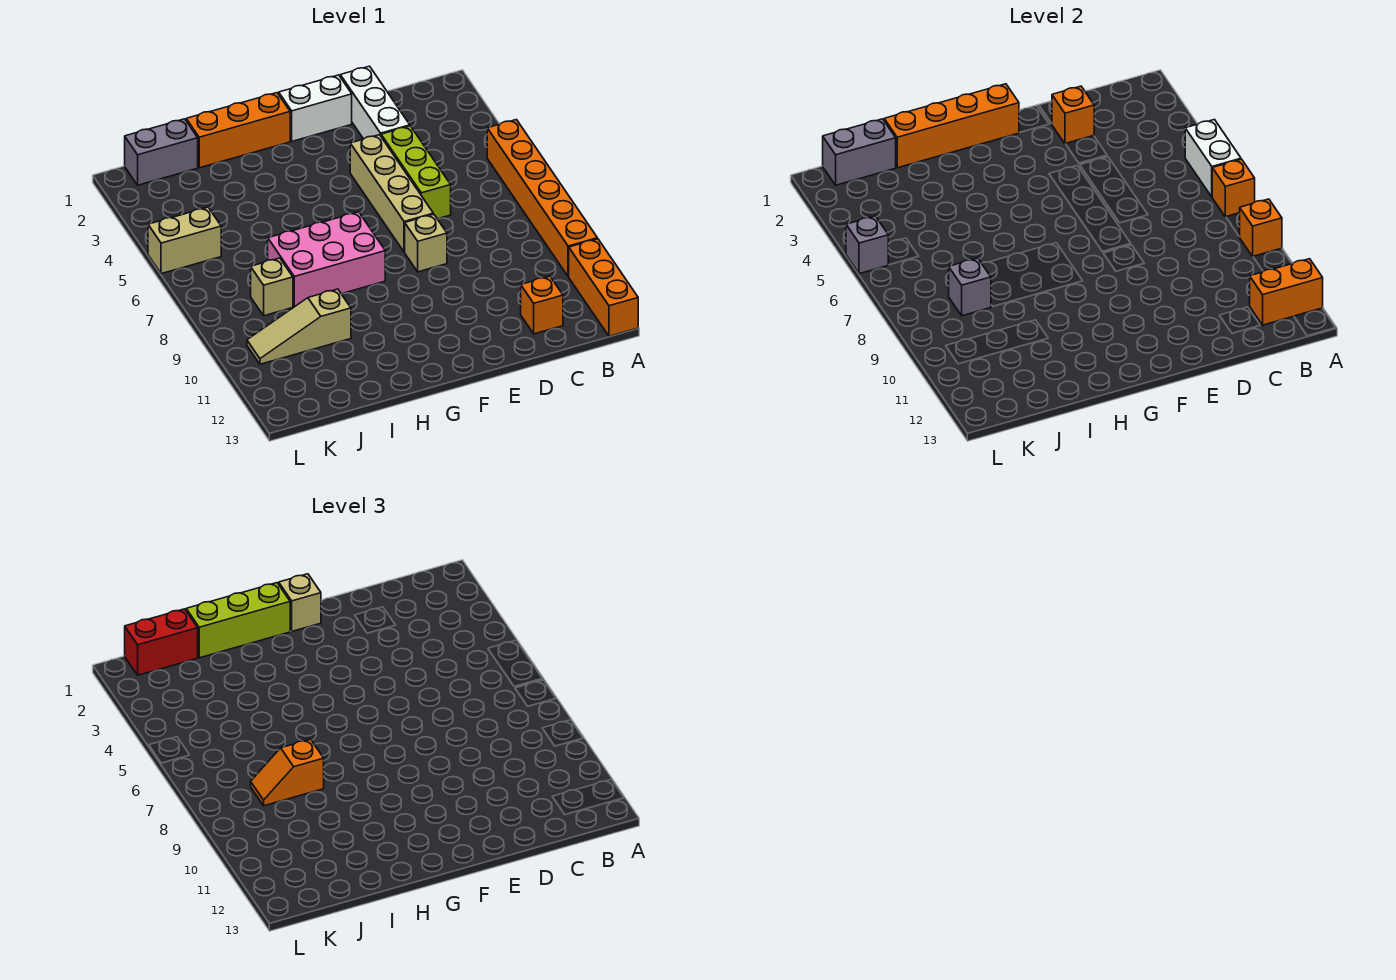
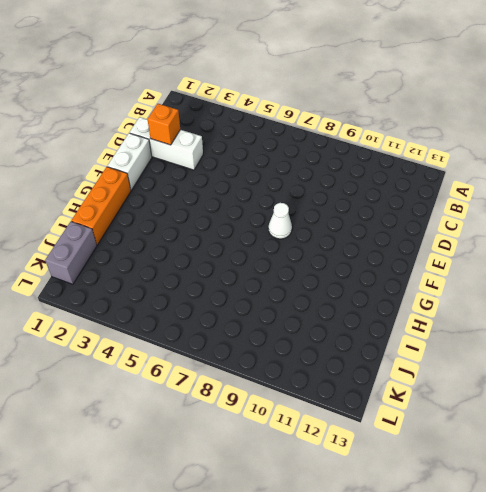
white 1x1 cone [268,203,292,239] -> none
none -> orange 1x6 brick [487,120,597,277]
none -> orange 1x3 brick [569,239,638,336]
none -> orange 1x1 brick [521,276,563,334]

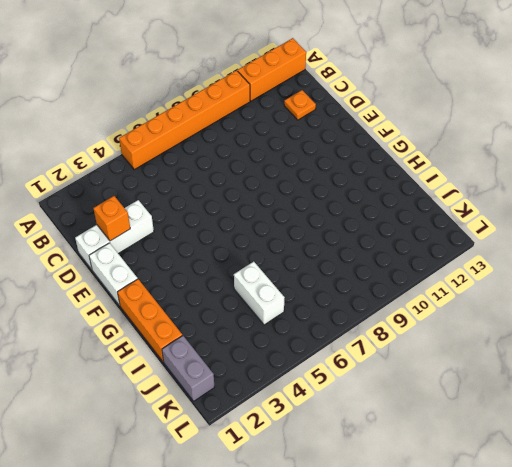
orange 1x1 plate [284,90,316,120] -> orange 1x1 brick [521,276,563,334]
white 1x2 brick [234,262,284,325] -> white 1x2 brick turned to [1185,120,1241,197]
none -> lime 1x3 brick [381,126,451,219]
none -> tan 1x4 brick [350,135,433,252]
none -> tan 1x1 brick [405,214,447,272]

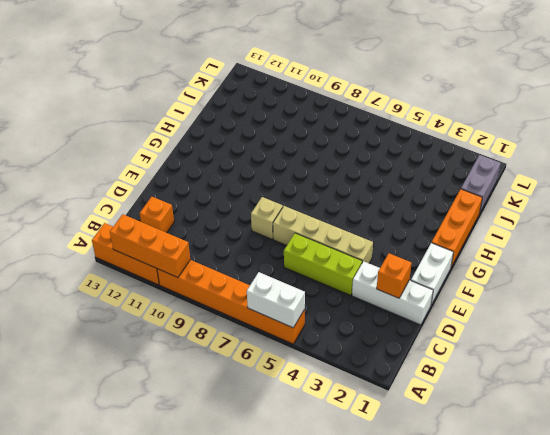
orange 1x3 brick [110,214,190,278] -> orange 1x2 brick [1250,259,1323,325]
none -> pink 2x3 brick [268,212,385,307]
none -> tan 1x3 slope [247,289,351,364]
none -> tan 1x1 brick [251,258,293,316]

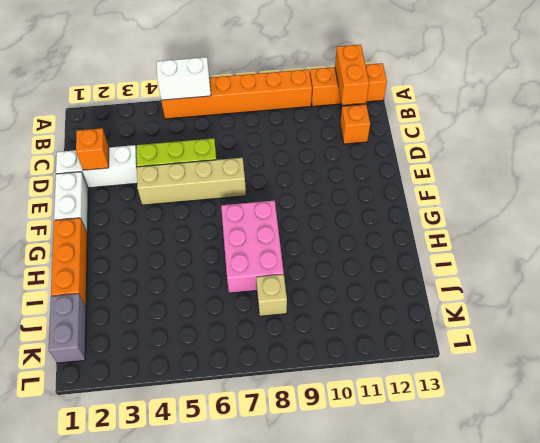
none -> tan 1x1 brick [405,214,447,272]
none -> tan 1x3 slope [247,289,351,364]
none -> tan 1x2 brick [148,207,221,274]

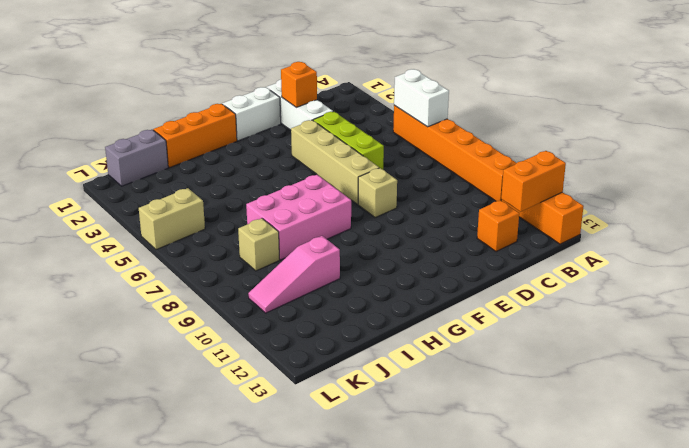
pink 1x3 slope [248,236,340,313] -> tan 1x3 slope [247,289,351,364]
none -> orange 1x1 brick [1212,159,1255,217]
none -> orange 1x1 brick [1239,199,1282,256]
none -> orange 1x4 brick [884,84,1019,168]

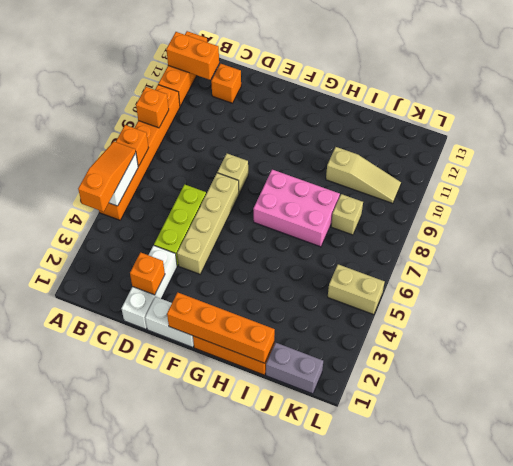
orange 1x3 slope [78,142,136,212] -> none
none -> grey 1x2 brick [823,119,896,185]
none -> grey 1x1 brick [949,258,991,316]
none -> grey 1x1 brick [846,216,888,274]

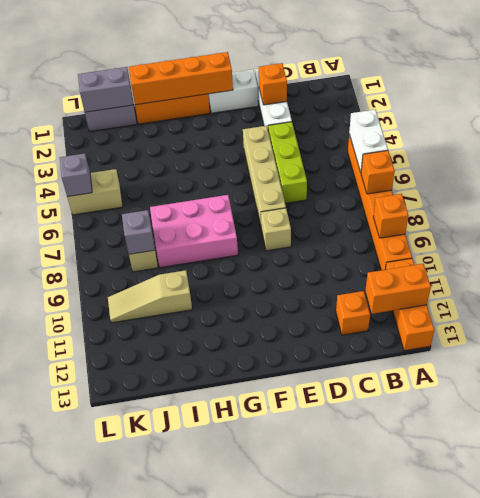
none -> tan 1x1 brick [279,574,321,631]
none -> lime 1x3 brick [186,583,290,658]
none -> orange 1x2 slope [251,739,324,806]

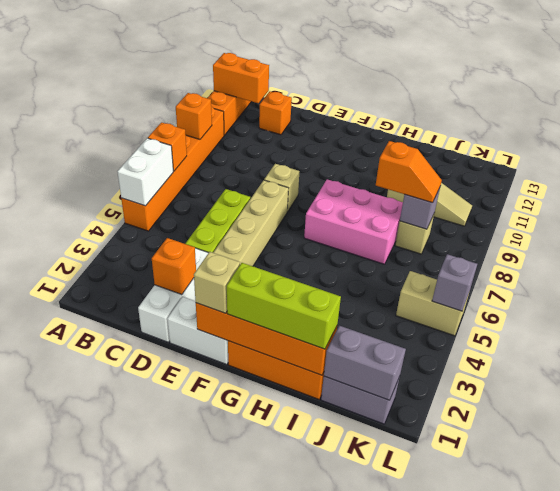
none -> red 1x2 brick [125,609,198,675]

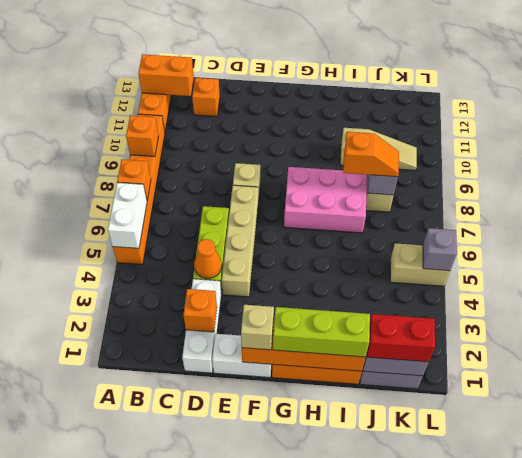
orange 1x1 cone [194,239,222,278] -> none

